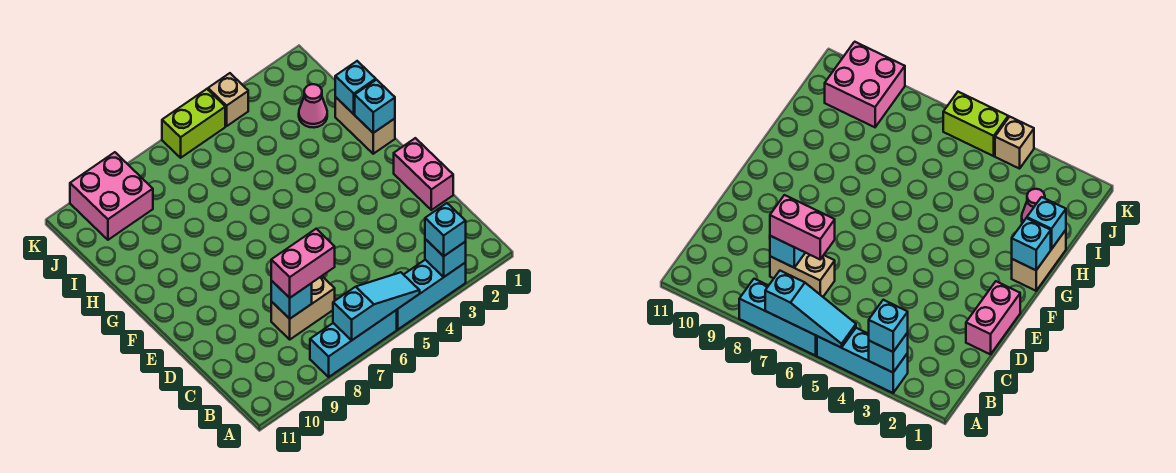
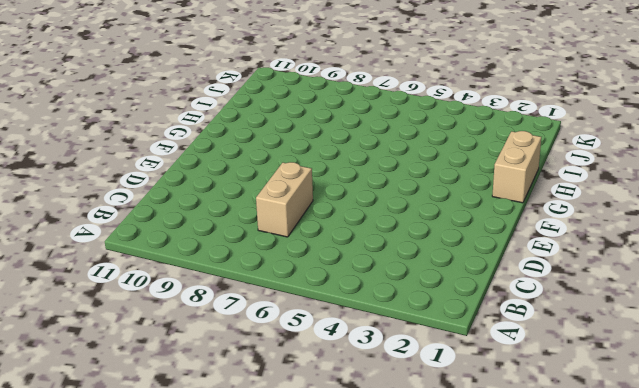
tan 1x2 brick [256,162,313,237] -> tan 1x2 brick turned to [271,276,335,339]
none -> cyan 1x3 brick [397,260,466,329]
none -> cyan 1x3 brick [310,310,397,377]
none -> pink 1x2 brick [394,138,453,210]

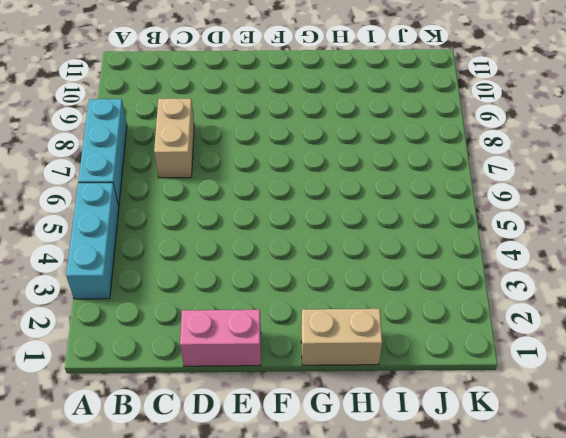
none -> pink 1x1 cone [299,84,327,128]
none -> pink 2x2 brick [70,152,153,240]
none -> tan 1x1 brick [208,73,248,126]

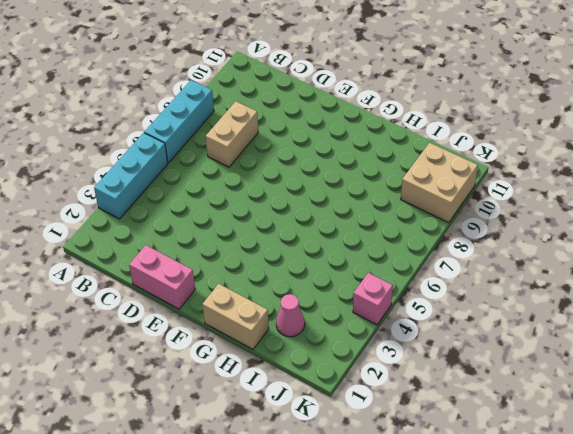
tan 2x2 brick [401,143,478,223] -> pink 2x2 brick [70,152,153,240]
pink 1x1 brick [353,273,393,325] -> tan 1x1 brick [208,73,248,126]
none -> lime 1x2 brick [162,89,225,158]
none -> cyan 1x1 brick [425,239,466,277]
none -> cyan 1x3 slope [333,272,420,340]

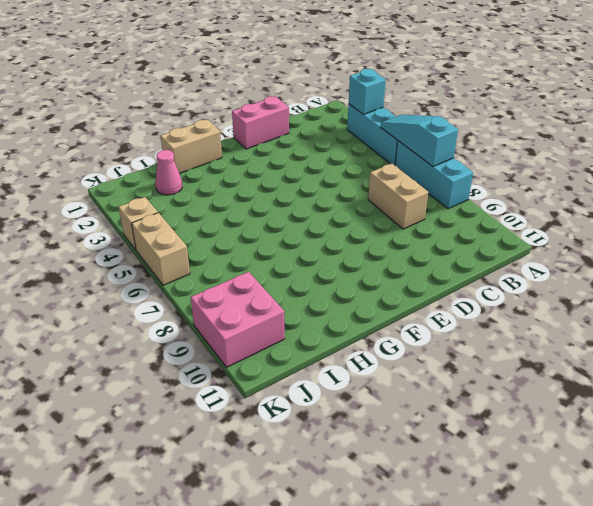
tan 1x2 brick [132,213,190,285] -> lime 1x2 brick [162,89,225,158]
none -> cyan 1x1 brick [271,281,312,319]
none -> cyan 1x1 brick [355,80,395,133]
none -> cyan 1x1 brick [335,61,376,114]

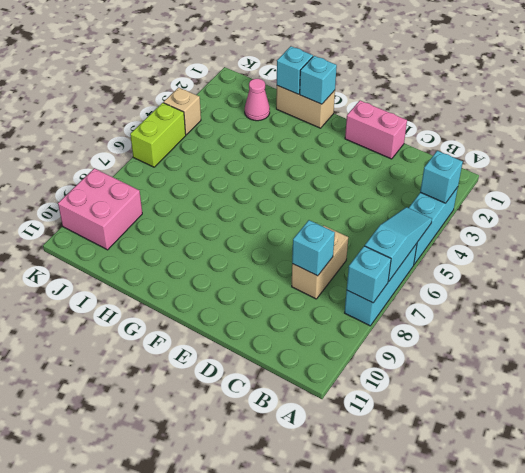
cyan 1x1 brick [347,246,391,303] -> cyan 1x1 brick moved to [425,203,466,256]
none -> pink 1x2 brick [271,229,335,298]

